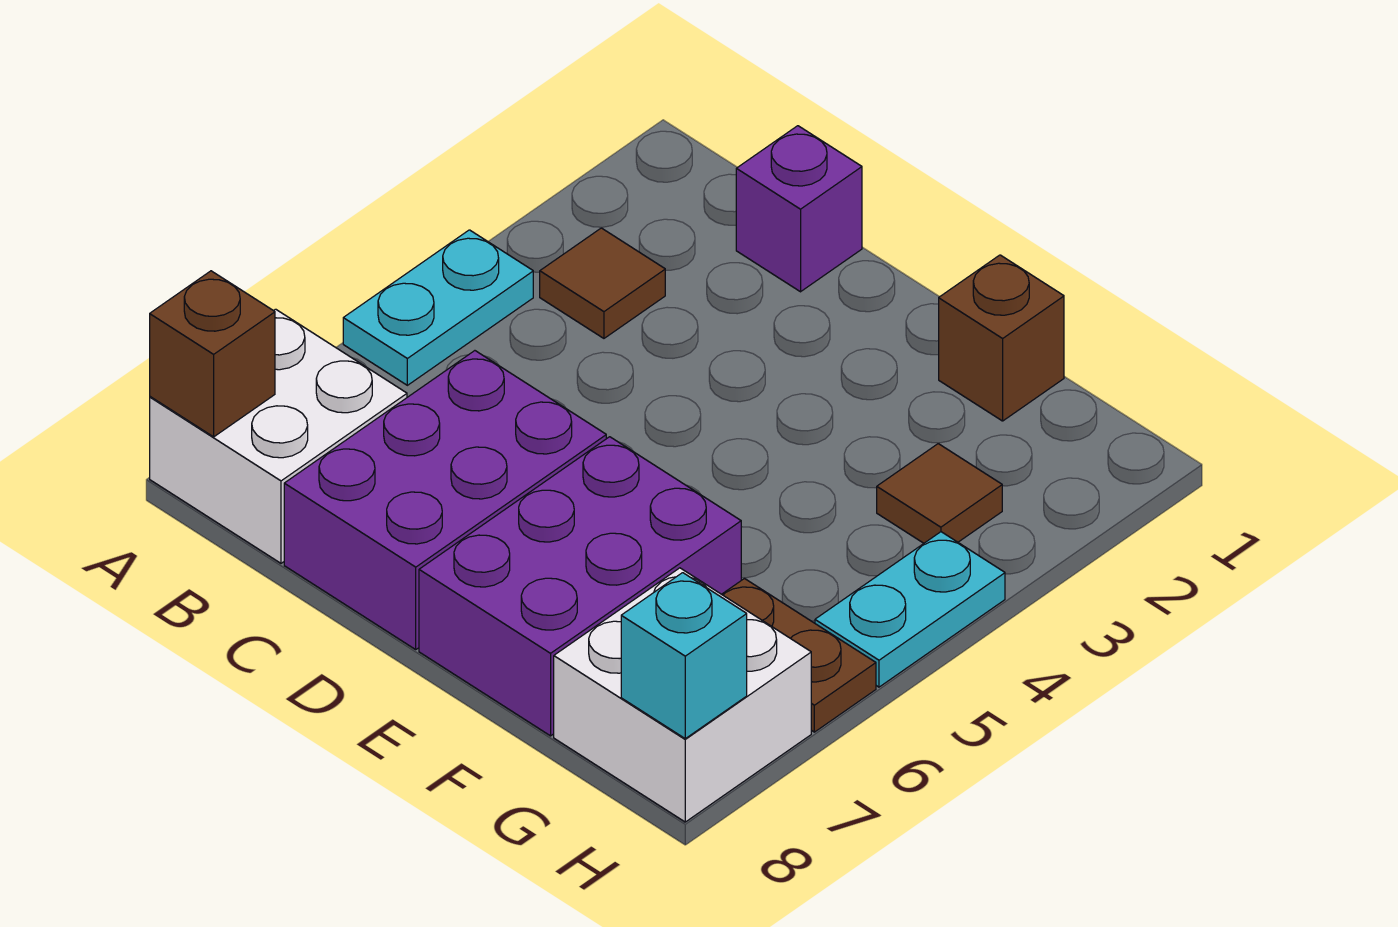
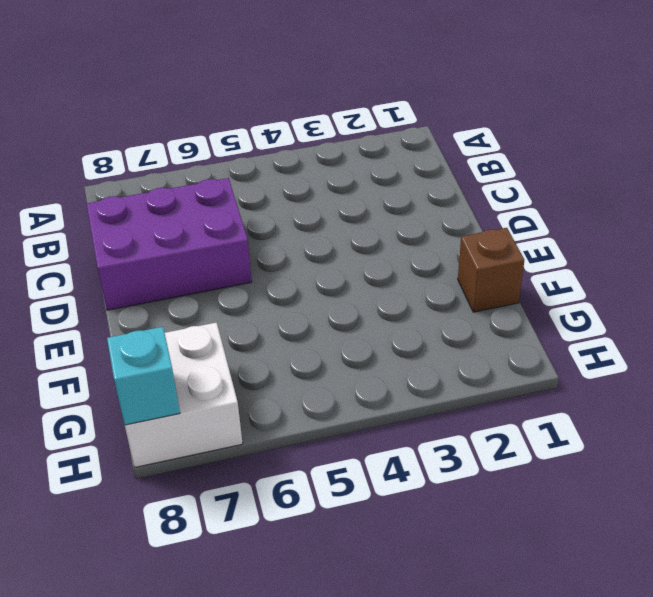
none -> cyan 1x2 plate [343,230,533,385]
none -> white 2x2 brick [150,309,407,563]
none -> brown 1x1 tile [540,228,665,338]

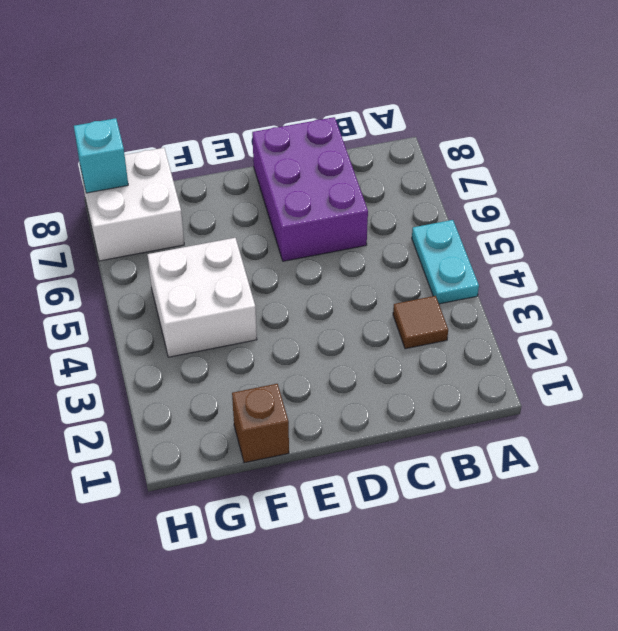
white 2x2 brick [147,238,257,357] -> white 2x2 brick moved to [150,309,407,563]
none -> purple 1x1 brick [736,126,862,292]
none -> purple 2x3 brick [419,437,741,736]
none -> brown 1x1 tile [877,444,1002,543]

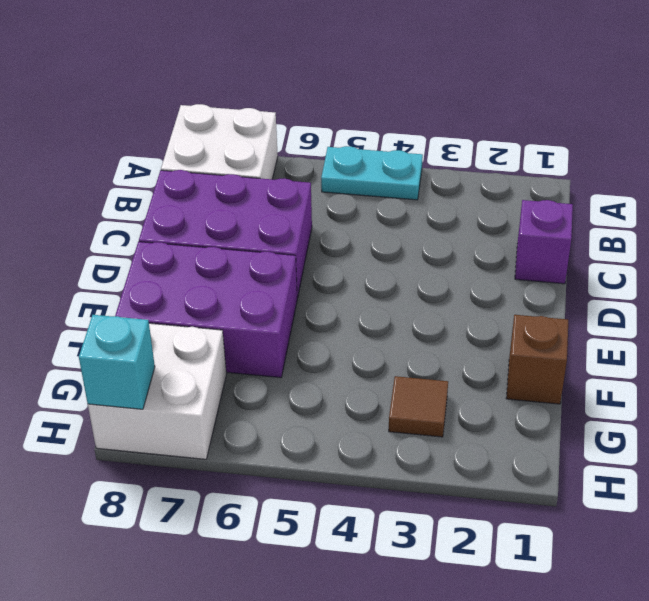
none -> brown 1x1 tile [540,228,665,338]
none -> brown 1x2 plate [722,579,876,732]
none -> cyan 1x2 plate [815,532,1005,687]

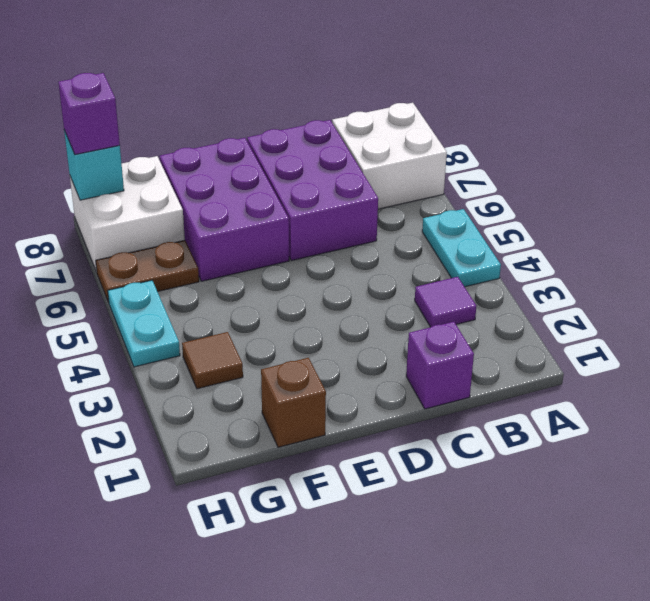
purple 1x1 tile [415,277,476,327] -> brown 1x1 tile [540,228,665,338]
purple 1x1 brick [58,73,120,155] -> none
none -> brown 1x1 brick [150,271,275,437]

